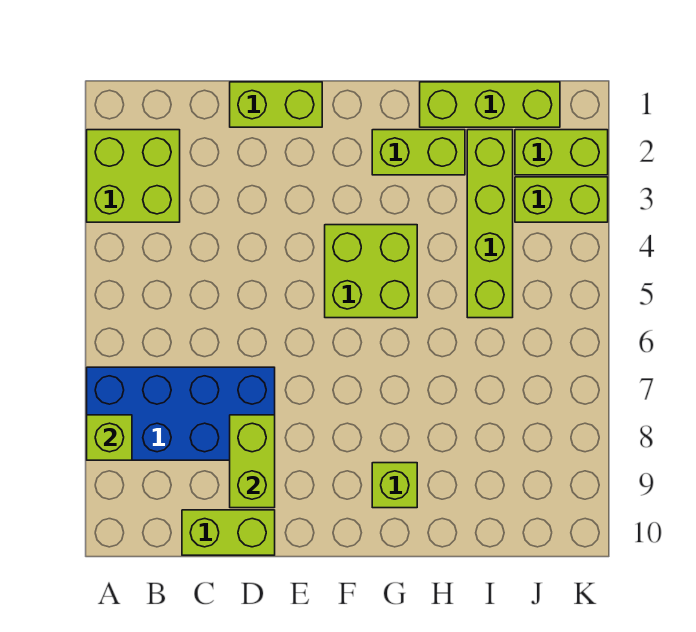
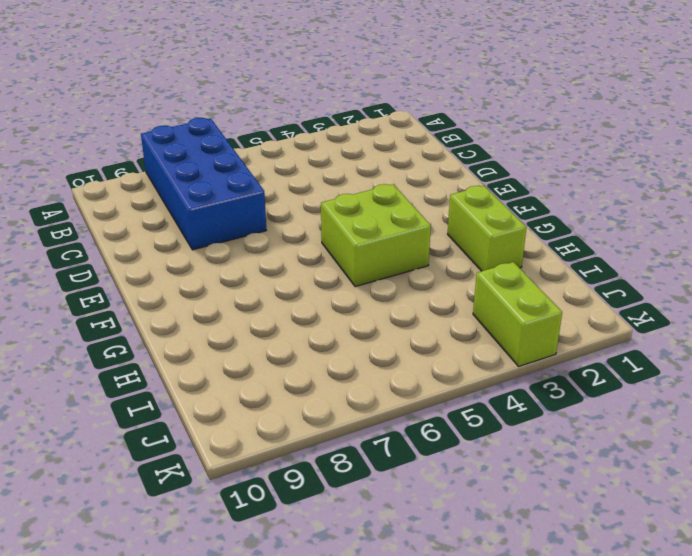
none -> lime 2x2 brick [87,130,180,222]
none -> lime 1x2 brick [182,510,275,555]
none -> lime 1x2 brick [230,82,322,127]

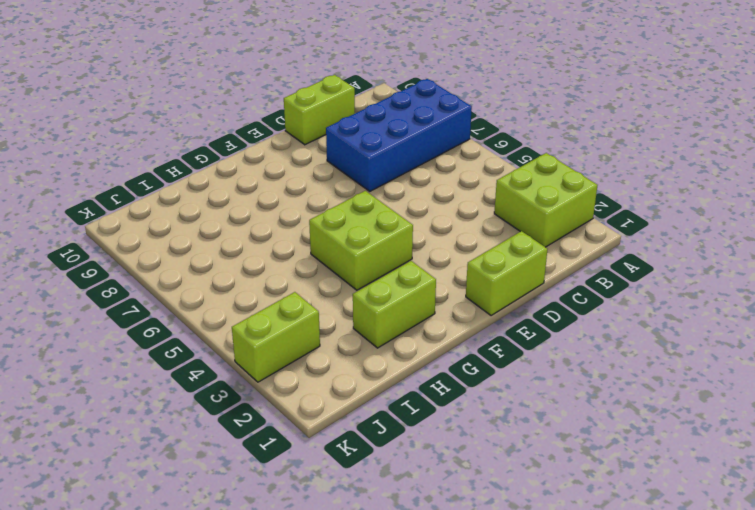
none -> lime 1x1 brick [372,463,417,508]
none -> lime 1x3 brick [420,82,560,127]
none -> lime 1x4 brick [467,130,513,318]

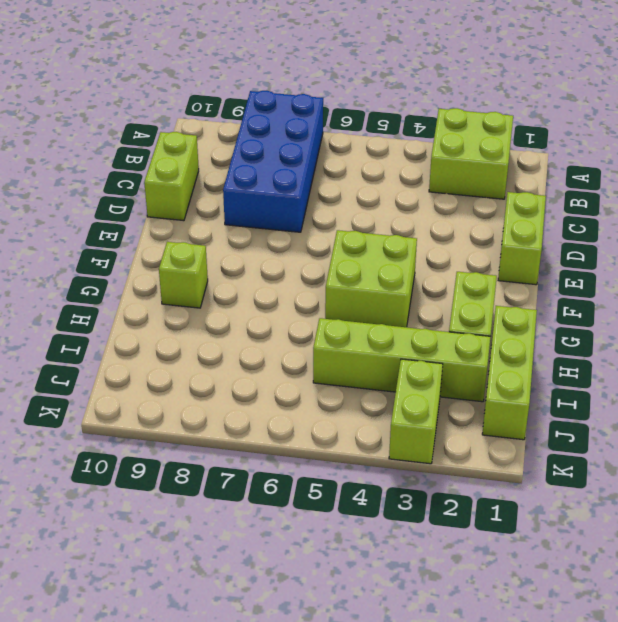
none -> lime 1x2 brick [515,130,608,175]
none -> lime 1x1 brick [87,415,132,460]
none -> lime 1x2 brick [230,415,275,508]

